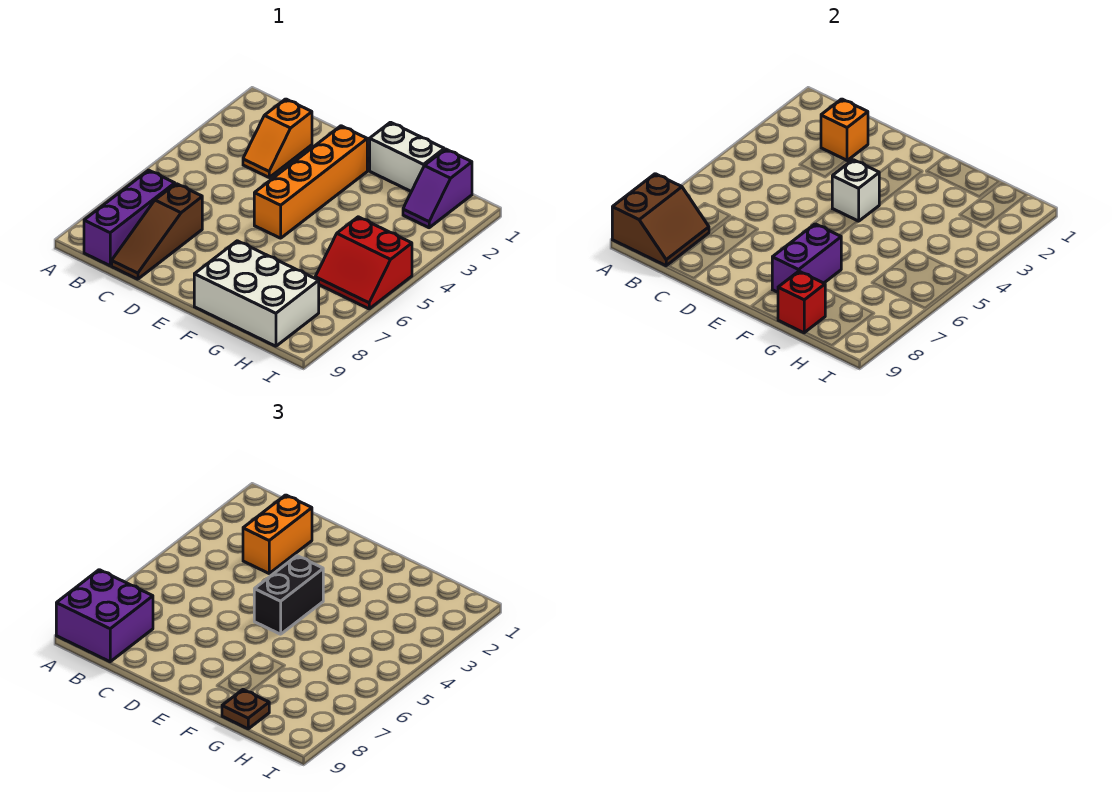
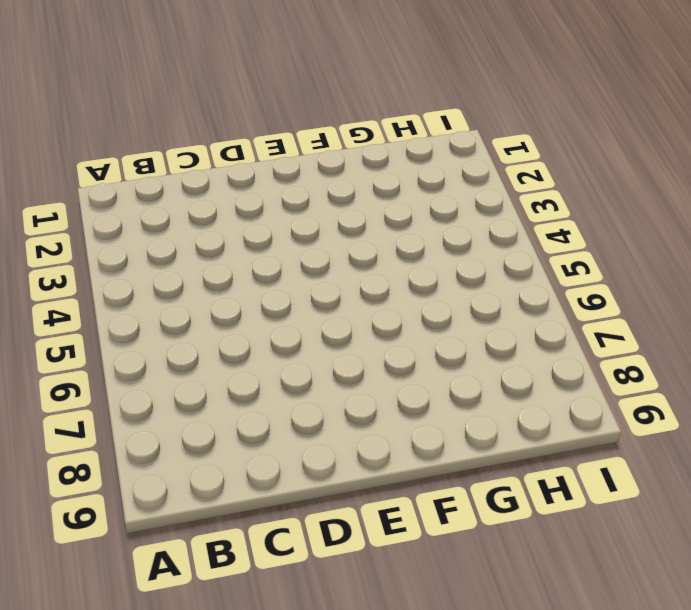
none -> purple 1x3 brick [84,170,175,266]
none -> orange 1x2 slope [243,99,312,177]
none -> brown 1x3 slope [112,184,202,279]

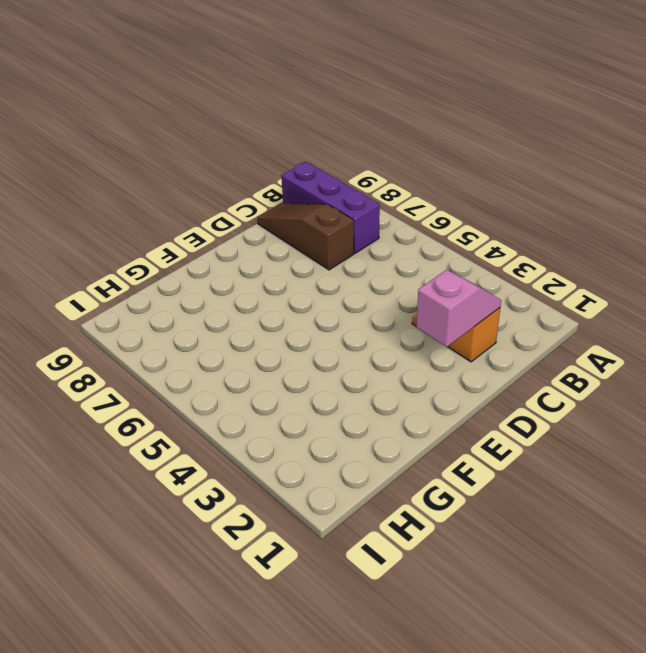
pink 1x2 slope [416,270,501,347] -> orange 1x1 brick [821,99,868,161]
none -> orange 1x4 brick [254,126,367,238]
none -> white 1x2 brick [370,122,444,192]
none -> white 2x3 brick [194,241,319,346]

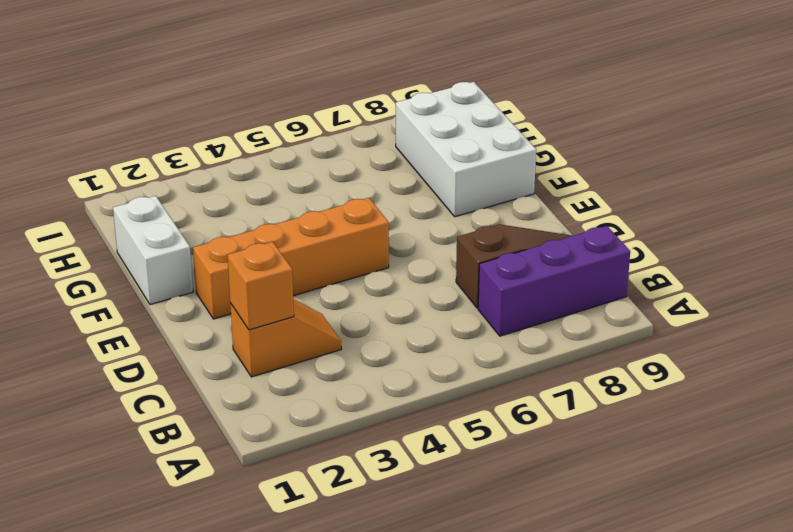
none -> purple 1x2 slope [403,149,472,228]
none -> red 2x2 slope [315,217,412,309]
none -> brown 2x2 slope [612,174,709,266]

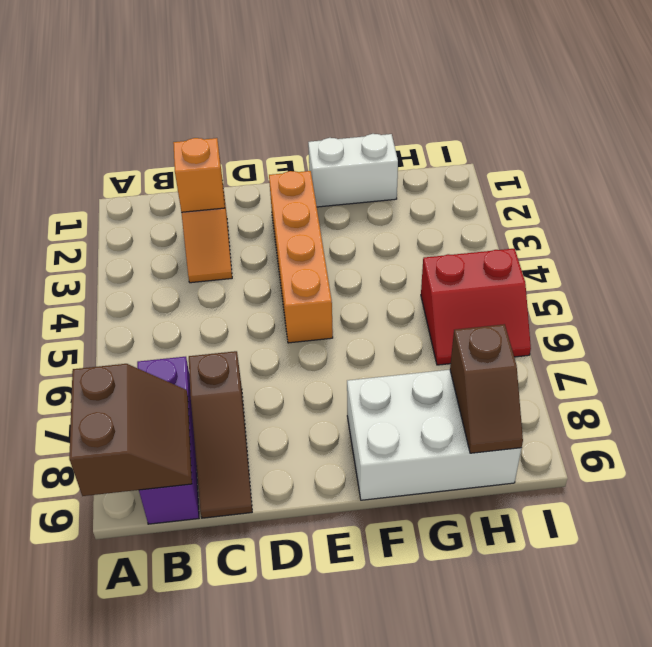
brown 1x2 slope [450,324,523,453] -> none
none -> purple 1x2 slope [403,149,472,228]
none -> white 1x1 brick [832,160,879,221]
none -> purple 1x2 brick [772,224,841,292]

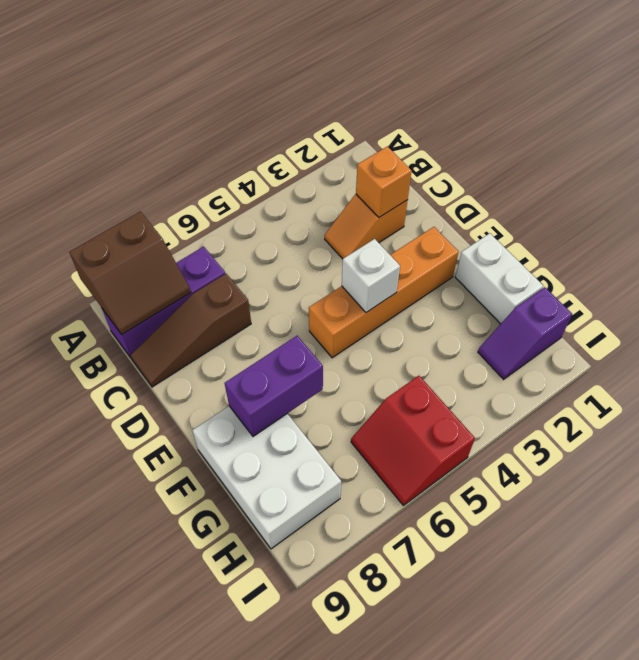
none -> red 1x1 brick [778,271,825,333]
none -> purple 2x2 brick [56,570,153,662]
none -> orange 1x2 brick [243,495,312,573]

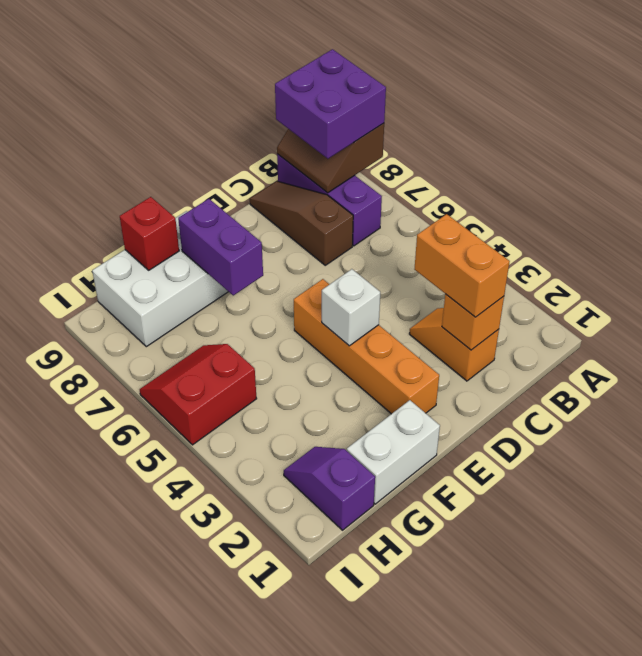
none -> black 1x2 brick [254,556,323,634]
none -> brown 1x1 plate [222,690,269,729]

